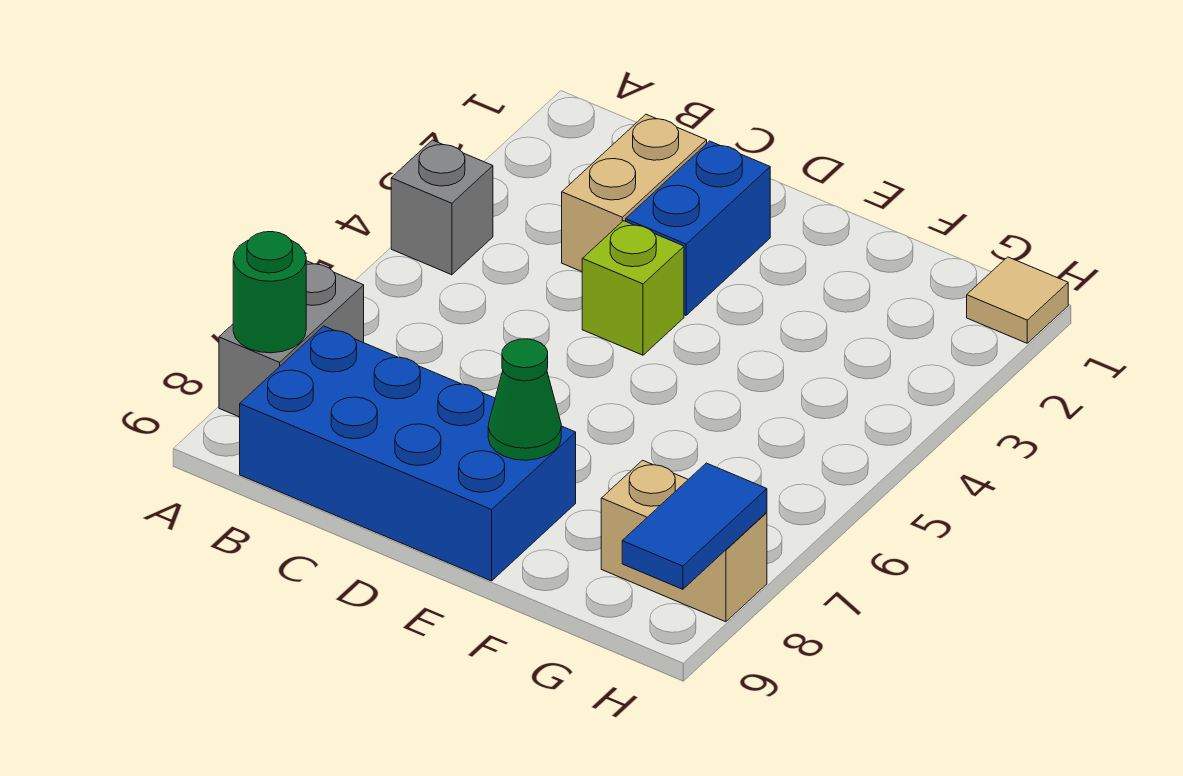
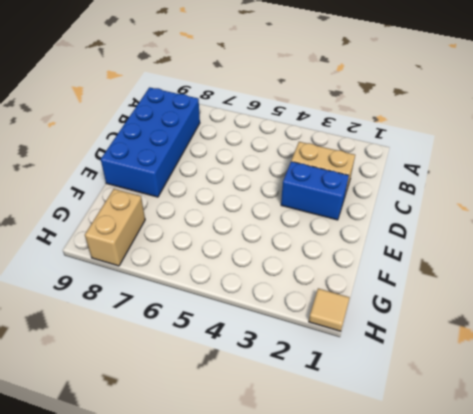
none -> grey 1x1 brick [391,140,493,275]
none -> grey 1x2 brick [219,261,364,417]

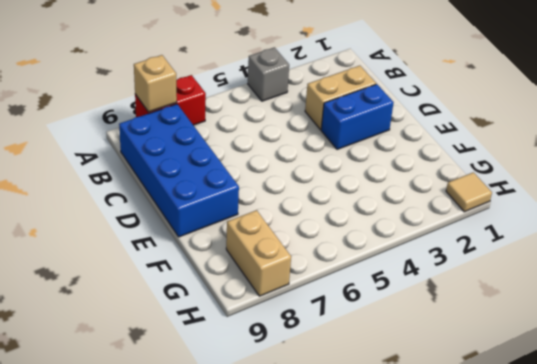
red 1x2 brick [135,75,206,125] -> grey 1x2 brick [219,261,364,417]
tan 1x1 brick [134,55,177,112] -> green 1x1 round brick [233,232,306,353]
none -> lime 1x1 brick [582,221,684,355]
none -> green 1x1 cone [488,339,561,460]

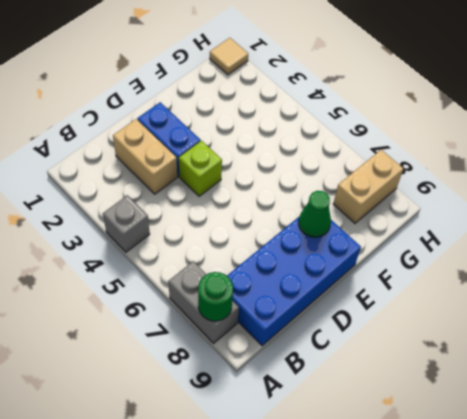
none -> blue 1x2 tile [622,463,767,589]

